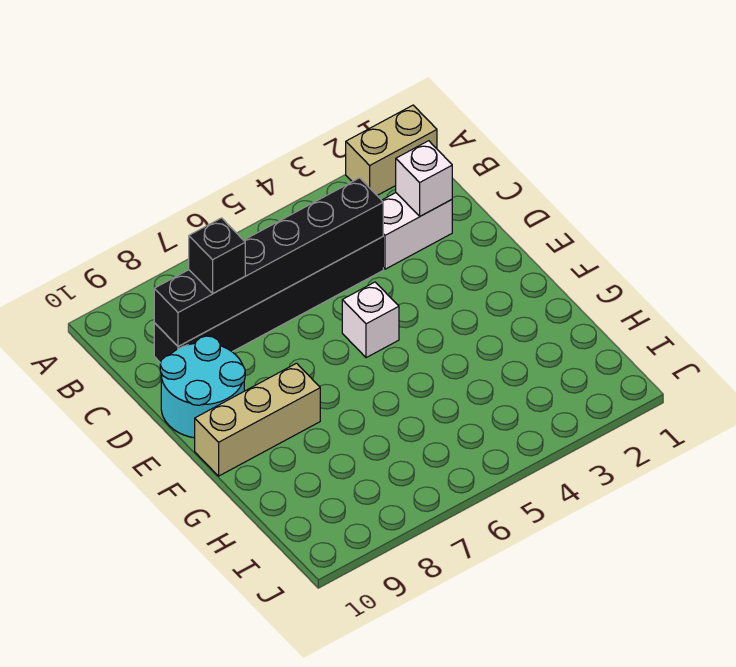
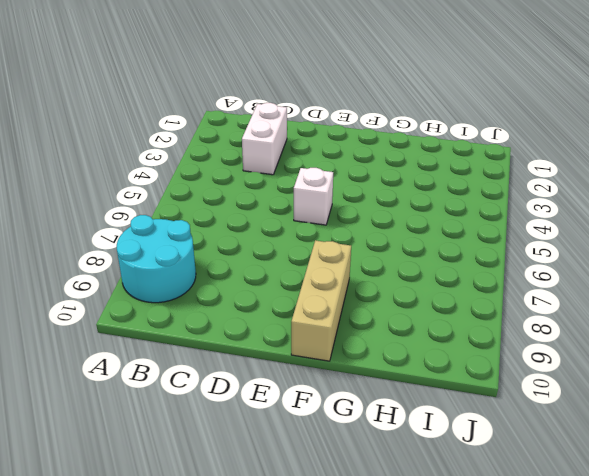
cyan 2x2 round brick [117,215,196,303] -> cyan 2x2 round brick moved to [160,336,245,438]
none -> tan 1x2 brick [346,105,437,195]
none -> black 1x6 brick [154,237,383,363]

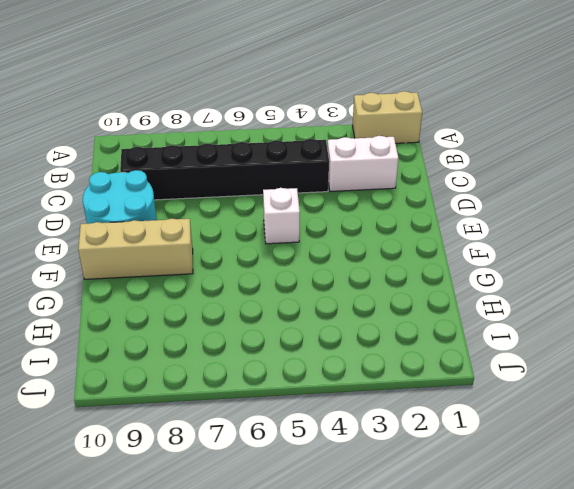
none -> white 1x1 brick [396,141,452,216]
none -> black 1x6 brick [154,178,383,347]

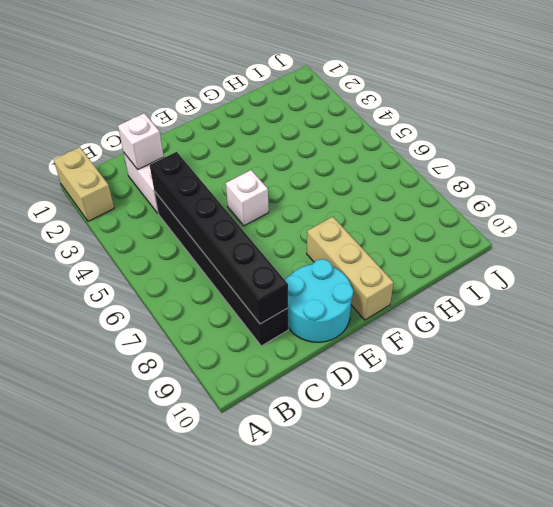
none -> black 1x1 brick [189,218,245,293]

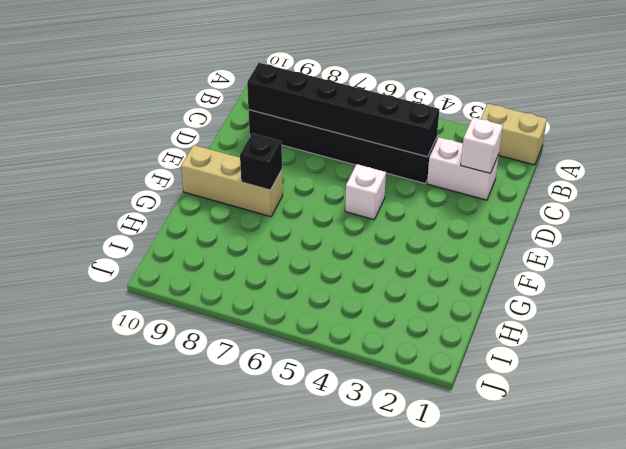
black 1x1 brick [240,133,282,190] -> black 1x1 brick moved to [189,218,245,293]
none -> cyan 2x2 round brick [160,336,245,438]

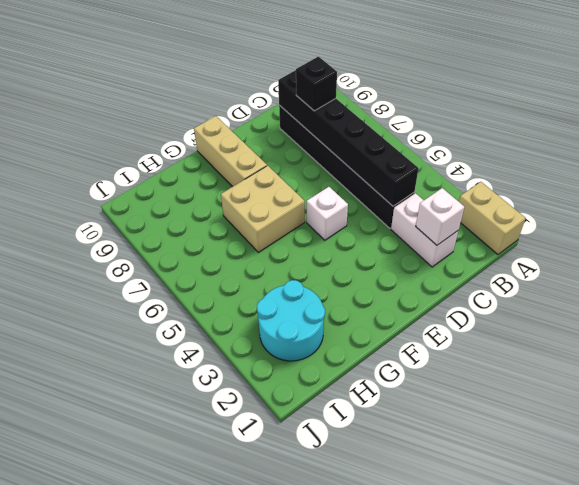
tan 2x2 brick [221,166,305,252] -> none
cyan 2x2 round brick [257,280,325,361] -> cyan 2x2 round brick moved to [160,336,245,438]

